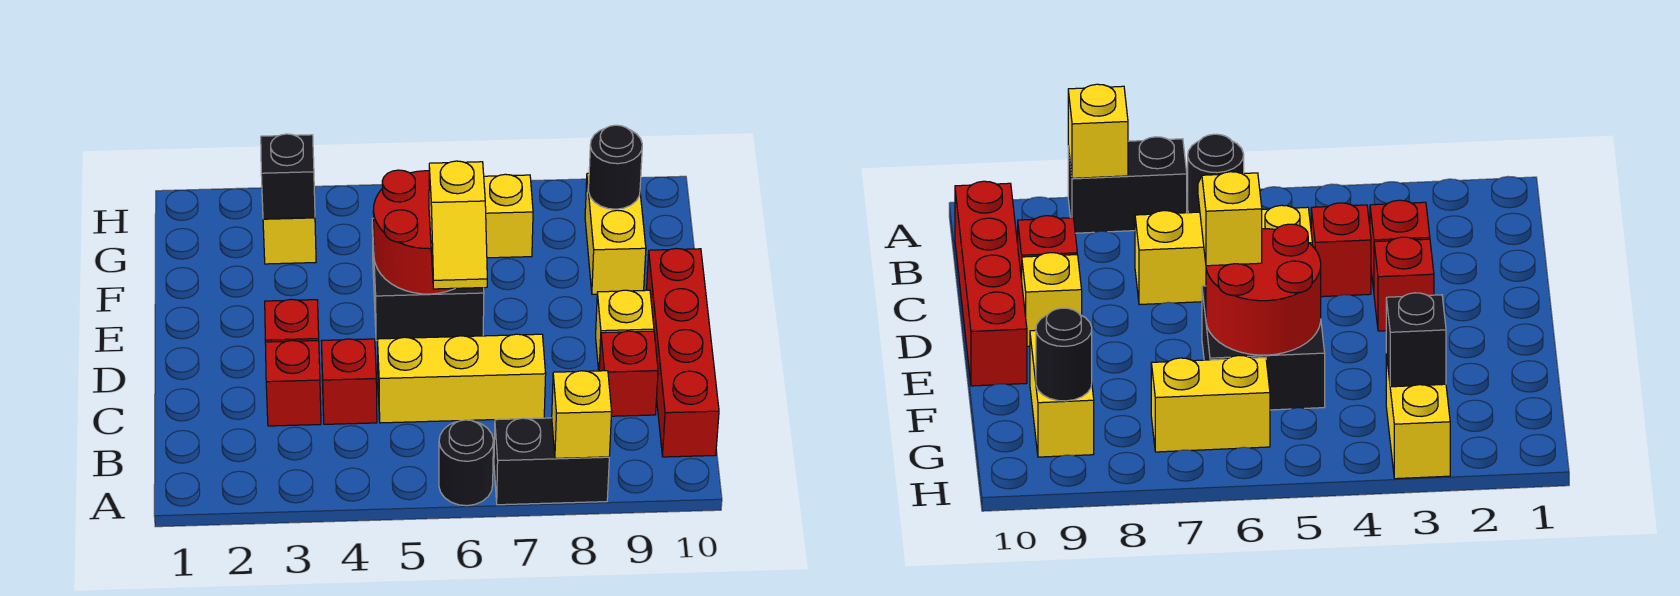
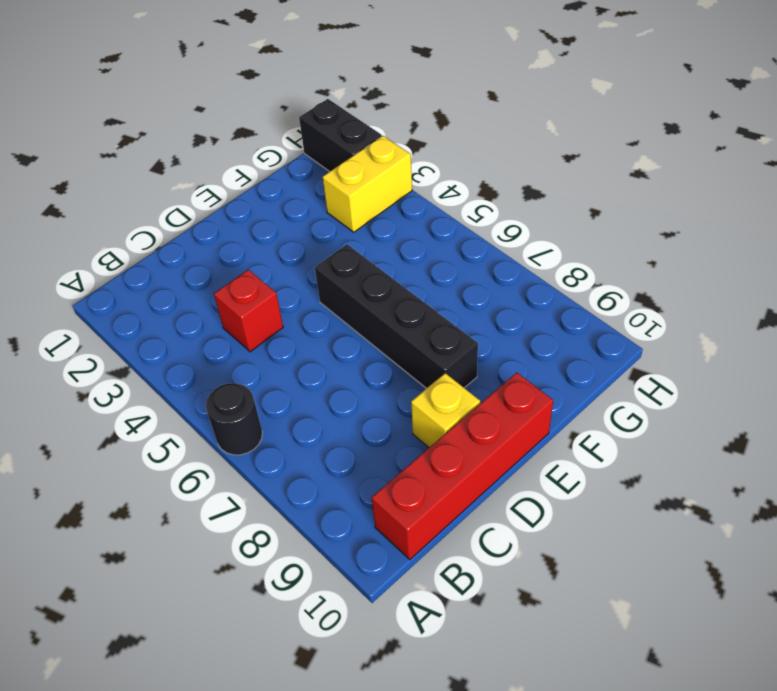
black 1x4 brick [315,244,478,389] -> black 2x2 brick [372,218,484,341]
black 1x2 brick [299,99,382,172] -> black 1x2 brick moved to [494,418,609,505]
none -> red 1x1 brick [265,341,321,426]
none -> yellow 1x3 brick [377,334,546,423]
none -> red 1x1 brick [599,331,658,416]

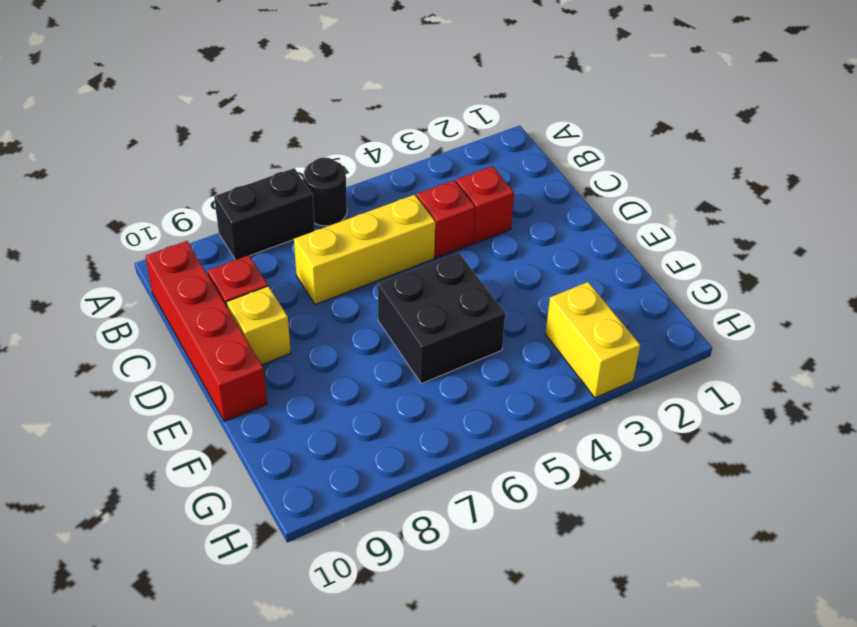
none -> red 1x1 brick [265,299,319,342]
none -> yellow 1x2 brick [585,173,646,294]
none -> yellow 1x2 brick [484,174,533,258]

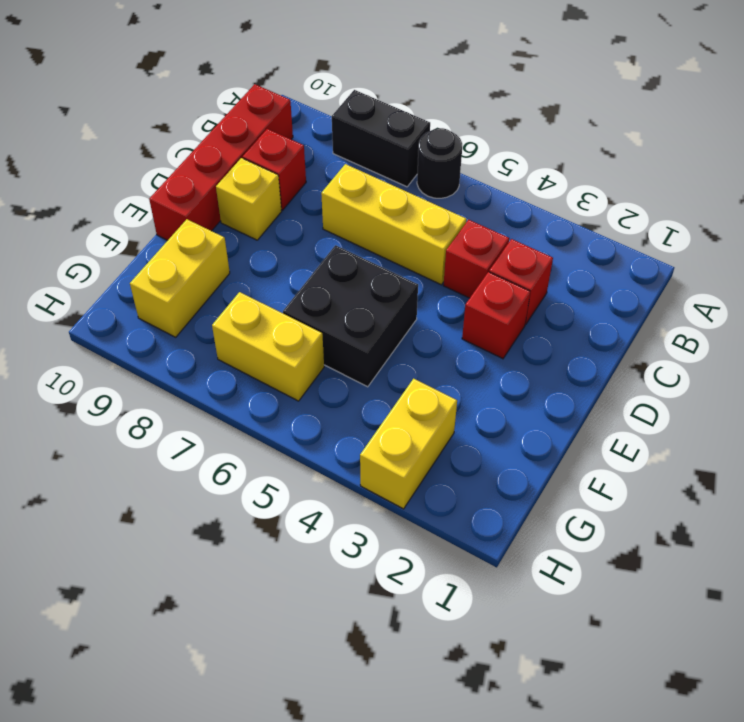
none -> yellow 1x1 brick [552,371,612,458]
none -> red 2x2 round brick [373,170,455,294]
none -> black 1x1 brick [261,134,315,219]

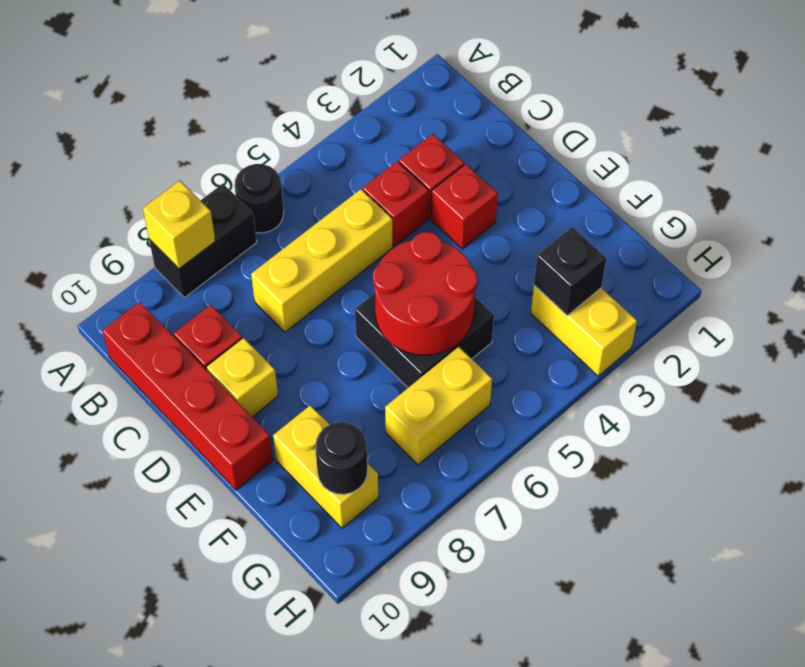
none -> yellow 1x2 slope [429,161,487,289]

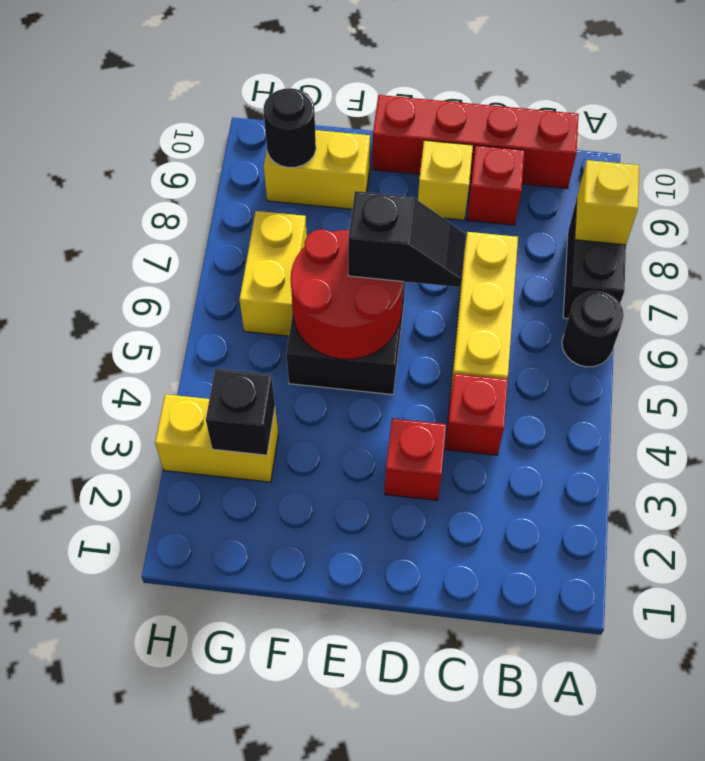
black 1x2 slope [348,191,466,287] -> yellow 1x2 slope [429,161,487,289]
none -> red 1x1 brick [265,341,321,426]

